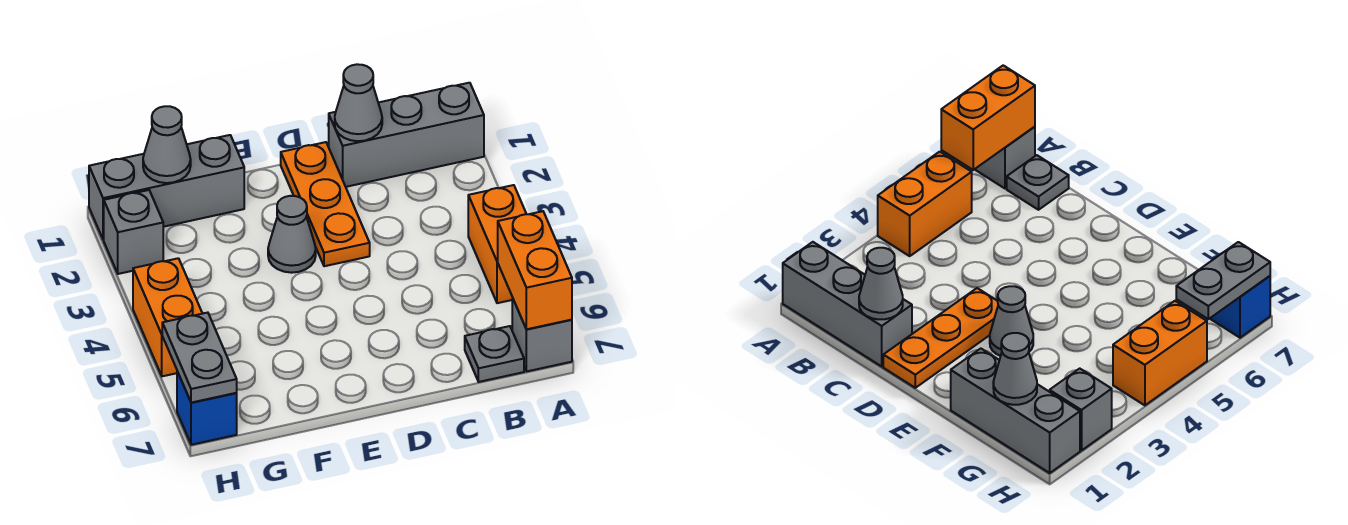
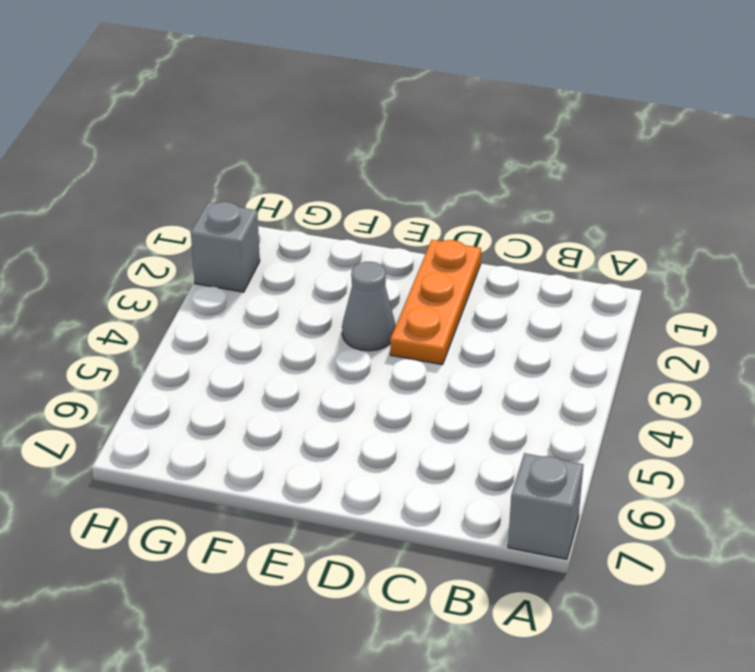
none -> grey 1x3 brick [329,83,484,187]
none -> orange 1x2 brick [468,185,526,303]
none -> grey 1x1 plate [465,326,524,382]

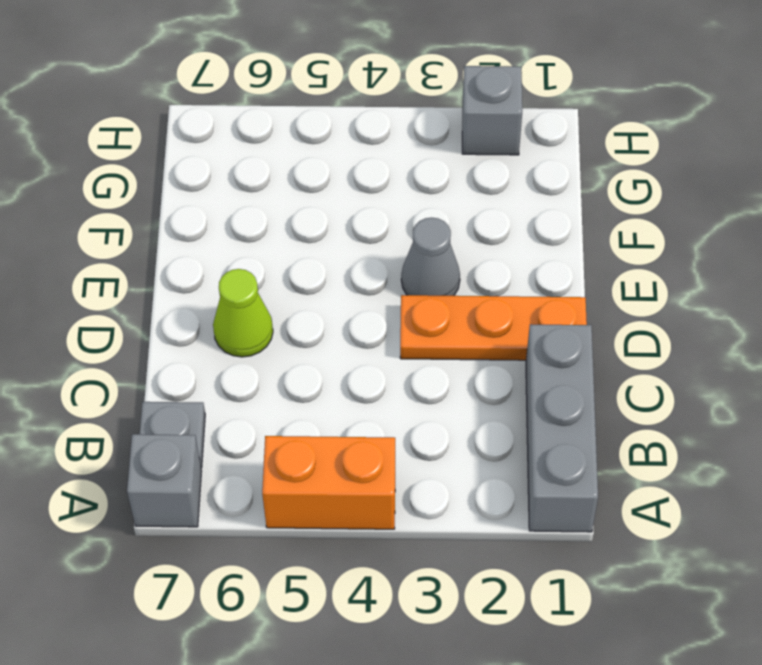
lime 1x1 cone [213,269,273,357] -> none
none -> grey 1x3 brick [89,135,244,240]
none -> orange 1x2 brick [133,258,202,376]
none -> blue 1x1 brick [177,371,237,445]

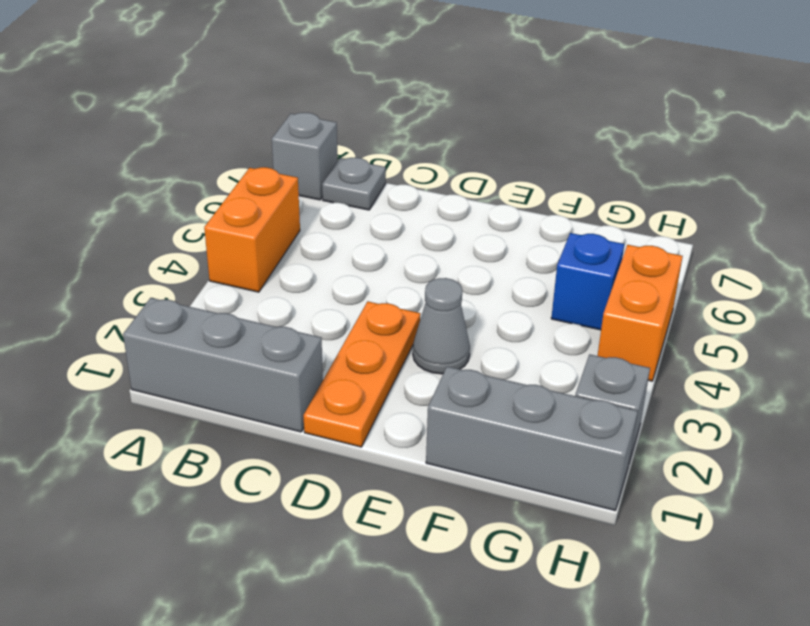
blue 1x1 brick [551,233,624,330] -> blue 1x1 brick moved to [177,371,237,445]
none -> orange 1x2 brick [498,211,572,329]
none -> grey 1x1 cone [335,64,382,141]
none -> grey 1x1 cone [143,106,191,183]

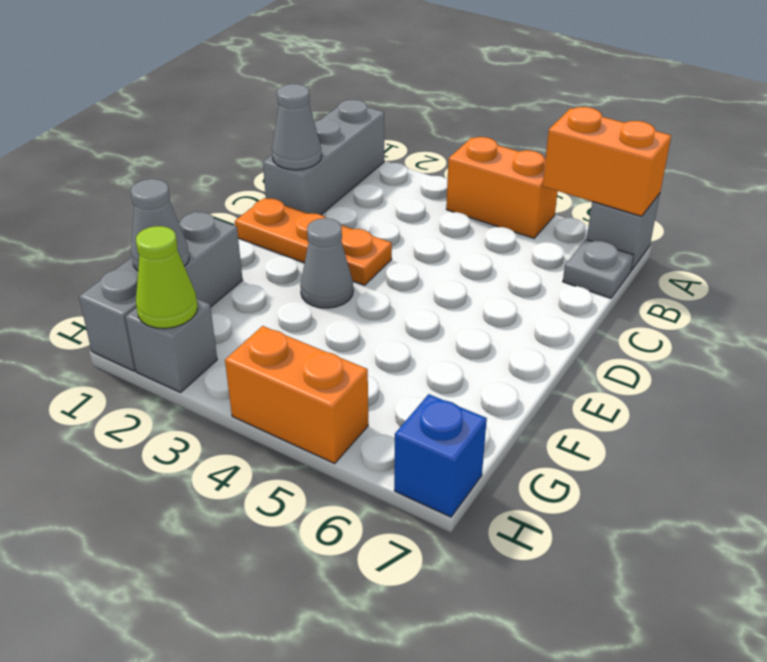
lime 1x1 cone [136,226,198,329] -> none
none -> grey 1x2 plate [162,313,237,403]

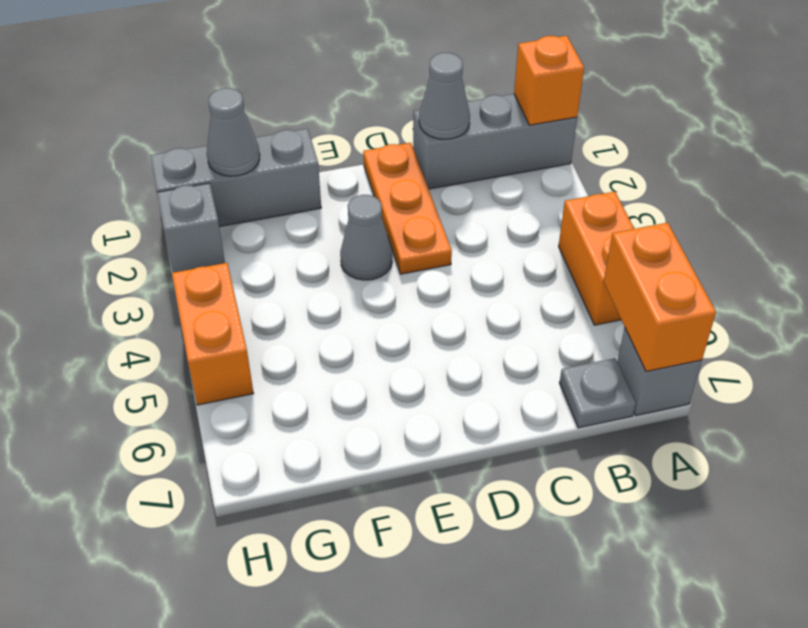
orange 1x1 brick [514,36,584,125] -> none
none -> blue 1x1 brick [177,371,237,445]
none -> grey 1x2 plate [162,313,237,403]

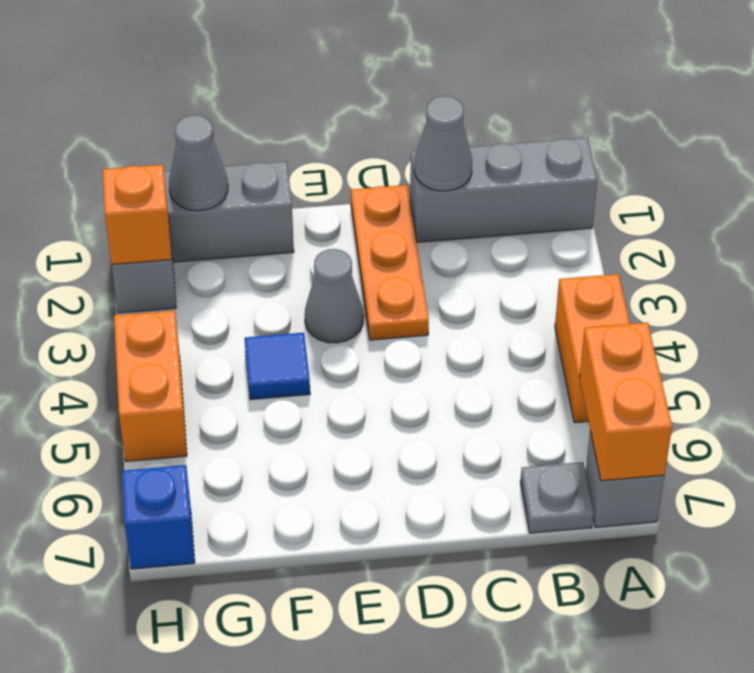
blue 1x1 tile [245,333,310,400] -> none
orange 1x1 brick [103,165,171,265] -> none
none -> grey 1x2 plate [162,313,237,403]

